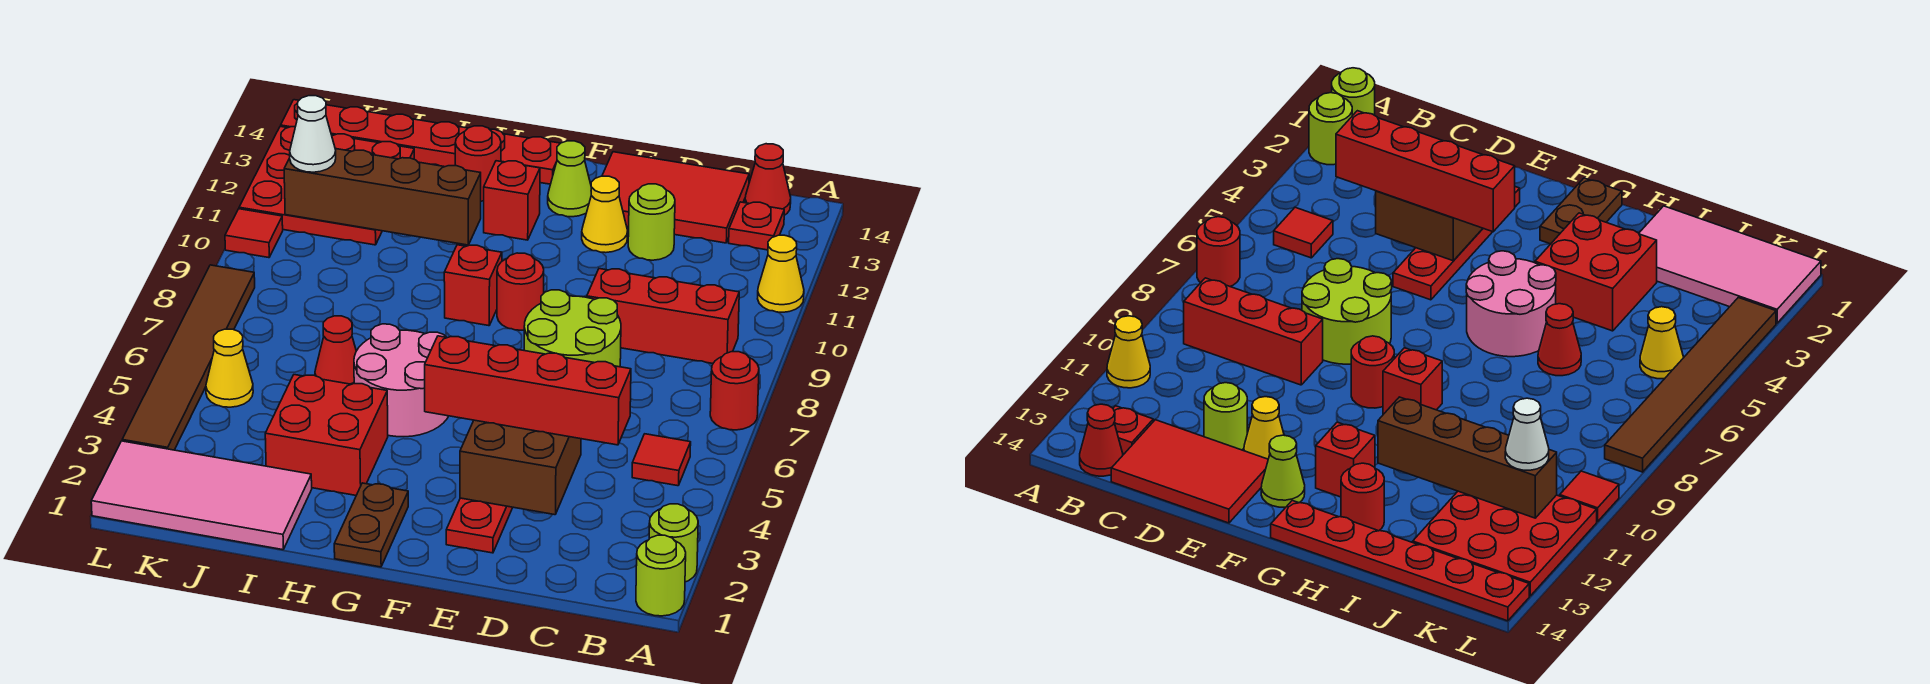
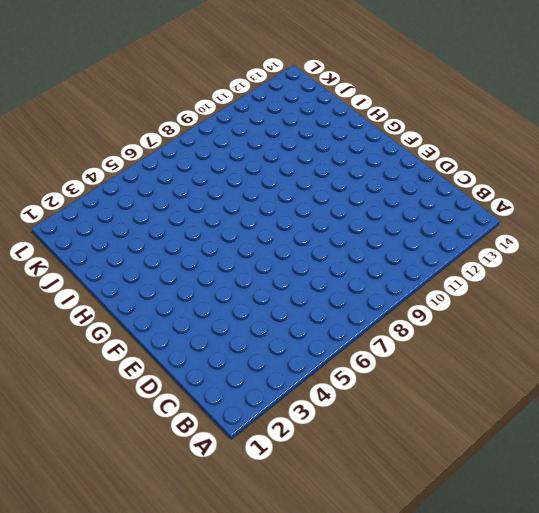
none -> lime 1x1 round brick [636,535,686,616]
none -> lime 1x1 round brick [649,504,698,582]
none -> red 1x1 round brick [710,352,759,430]
none -> yellow 1x1 cone [758,235,804,312]

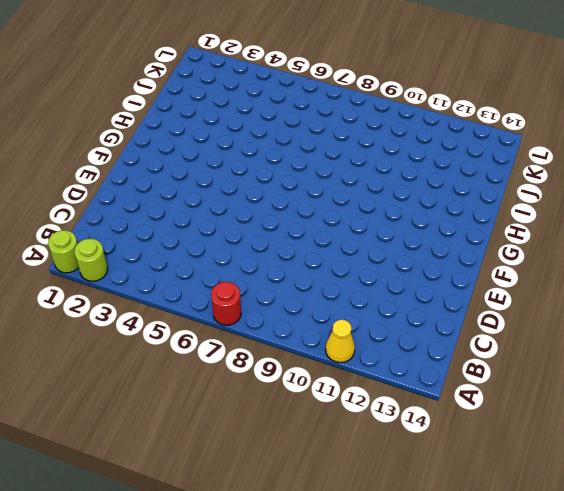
none -> red 1x1 tile [632,434,691,486]
none -> red 1x3 brick [587,269,739,363]
none -> red 1x1 plate [729,202,784,250]
none -> red 1x1 cone [745,144,791,215]

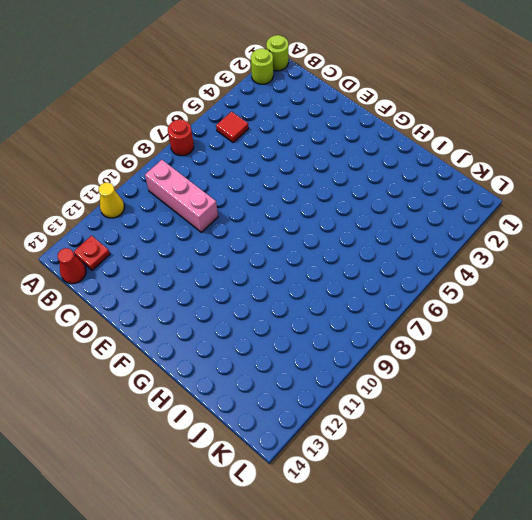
pink 1x3 brick [145,160,218,232] -> red 1x3 brick [587,269,739,363]
none -> red 2x3 tile [602,152,749,243]
none -> lime 2x2 round brick [524,290,621,367]
none -> lime 1x1 round brick [628,184,675,260]
none -> red 1x4 plate [446,498,513,553]

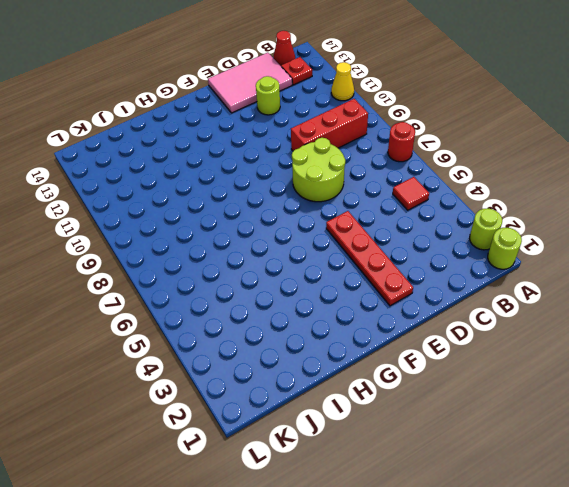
pink 2x3 tile [208,53,292,113] -> red 2x3 tile [602,152,749,243]
none -> yellow 1x1 cone [582,176,628,253]
none -> red 1x1 round brick [497,253,544,330]
none -> lime 1x1 cone [548,141,591,217]
none -> brown 1x2 plate [334,483,408,567]

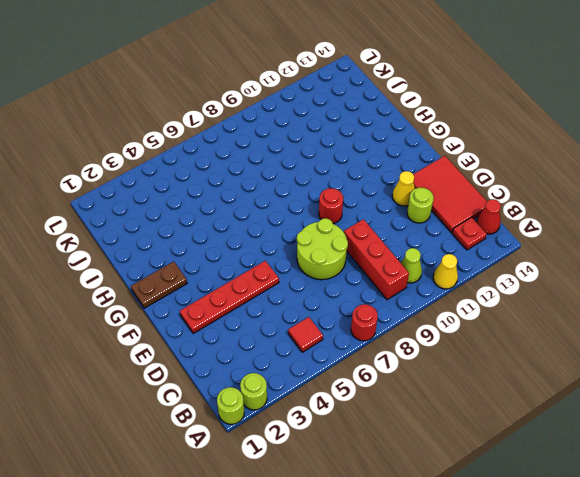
lime 1x1 cone [401,248,422,283] -> lime 1x1 cone moved to [548,141,591,217]
none -> pink 2x2 round brick [354,324,448,437]
none -> red 1x1 brick [444,245,502,326]
none -> red 1x1 brick [484,161,540,240]
none -> red 1x6 plate [281,100,560,184]

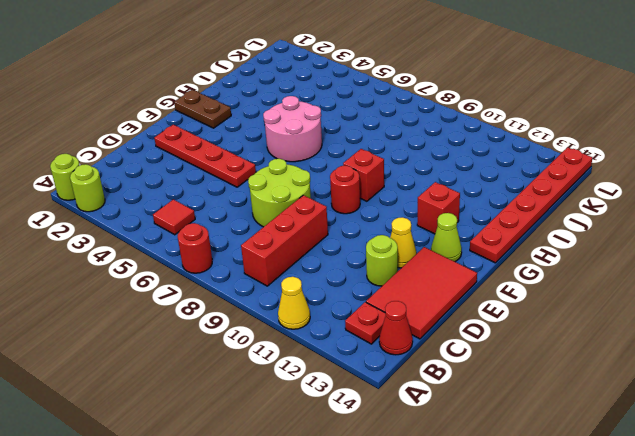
none -> red 2x2 brick [265,375,388,495]
none -> red 1x1 round brick [455,126,501,201]
none -> pink 2x4 tile [91,441,312,550]
none -> red 1x1 cone [315,316,356,384]

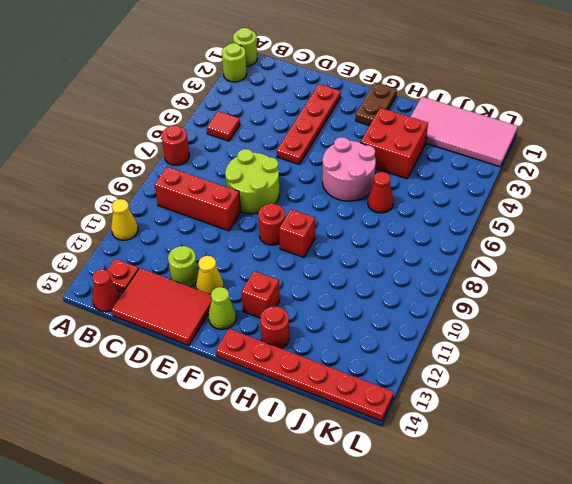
none -> red 3x3 plate [239,126,414,245]
none -> yellow 1x1 cone [206,329,253,407]
none -> brown 1x6 tile [122,265,255,450]
none -> red 1x1 tile [225,209,283,258]

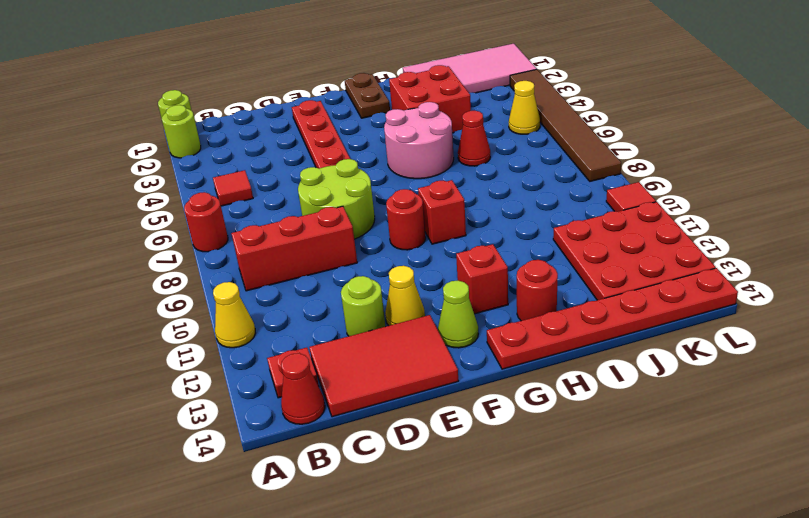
none -> brown 2x2 brick [460,420,581,515]
none -> brown 1x4 brick [284,149,481,245]
none -> red 1x4 brick [425,336,631,445]
none -> white 1x1 cone [290,96,336,172]

